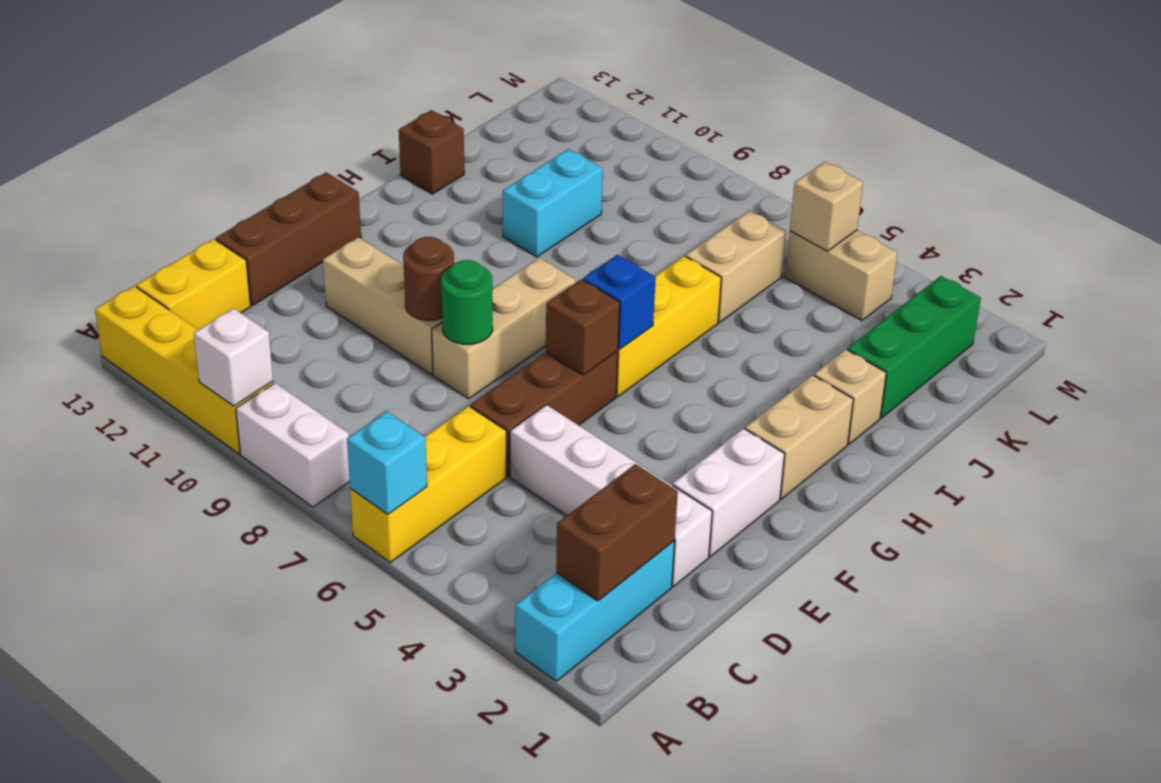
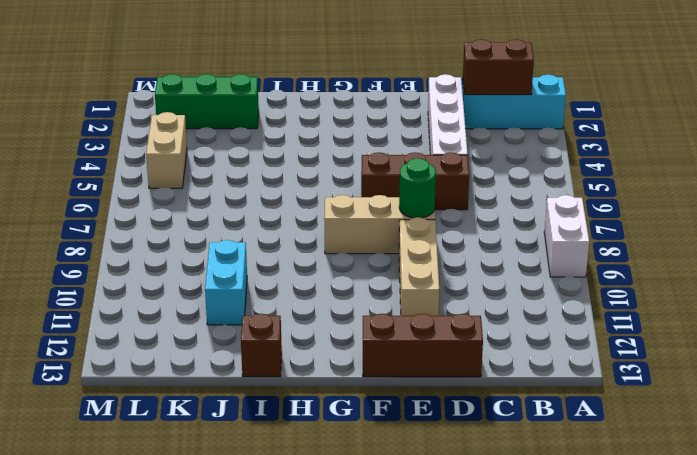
cyan 1x2 brick [205,240,247,325] -> cyan 1x2 brick turned to [503,149,603,257]
none -> yellow 1x3 brick [350,406,506,562]
none -> yellow 1x4 brick [95,286,273,454]
none -> yellow 1x2 brick [136,239,251,330]

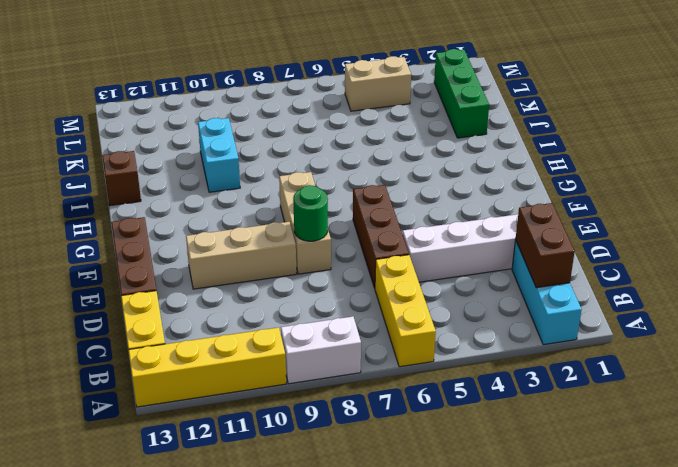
none -> white 1x2 brick [673,428,784,557]
none -> tan 1x2 brick [745,375,853,499]
none -> yellow 1x3 brick [616,256,721,397]

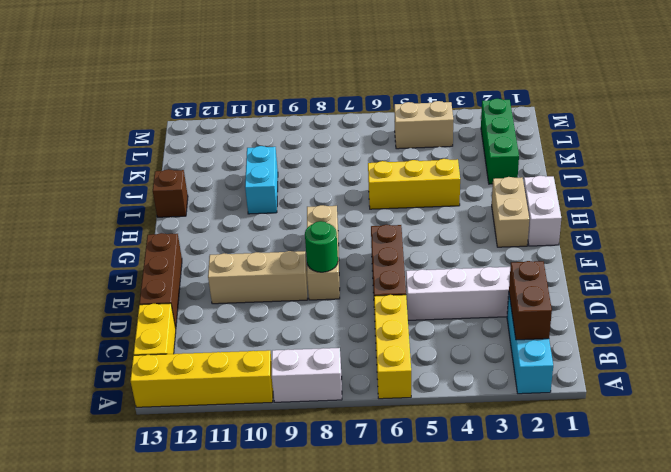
white 1x2 brick [524,176,561,246] -> white 1x2 brick moved to [673,428,784,557]
yellow 1x3 brick [368,159,460,209] -> yellow 1x3 brick turned to [616,256,721,397]
none -> tan 1x1 brick [814,349,886,444]
none -> tan 1x2 brick [686,211,786,322]
none -> cyan 1x1 brick [347,411,427,514]

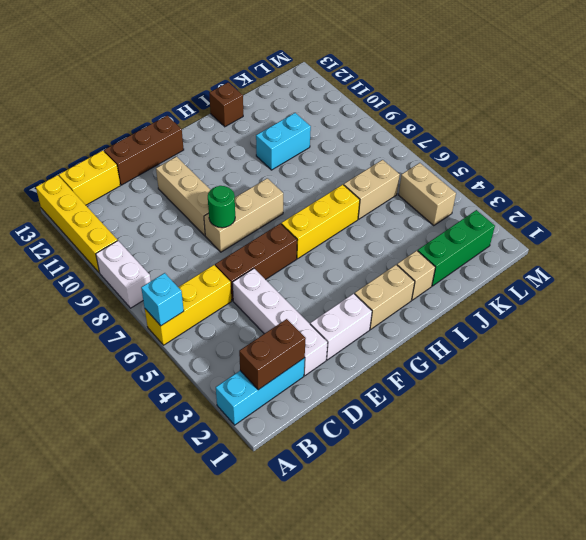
none -> white 1x1 brick [194,308,273,406]
none -> brown 1x1 round brick [403,237,454,320]
none -> brown 1x1 brick [546,279,620,375]

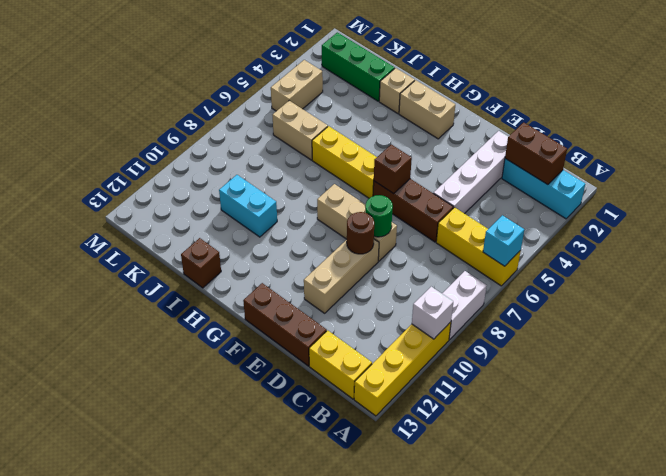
none -> white 1x2 brick [673,428,784,557]
none -> blue 1x1 brick [583,255,656,349]
none -> tan 1x1 brick [790,162,863,251]

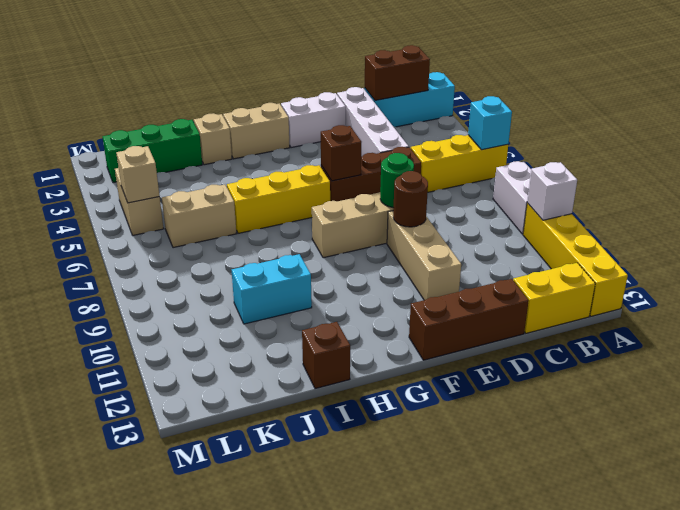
none -> blue 1x1 brick [583,255,656,349]

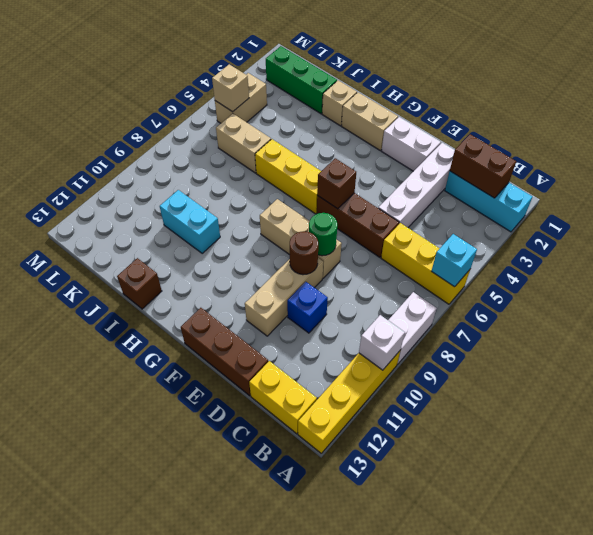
blue 1x1 brick [287,282,328,333] -> blue 1x1 brick moved to [583,255,656,349]

